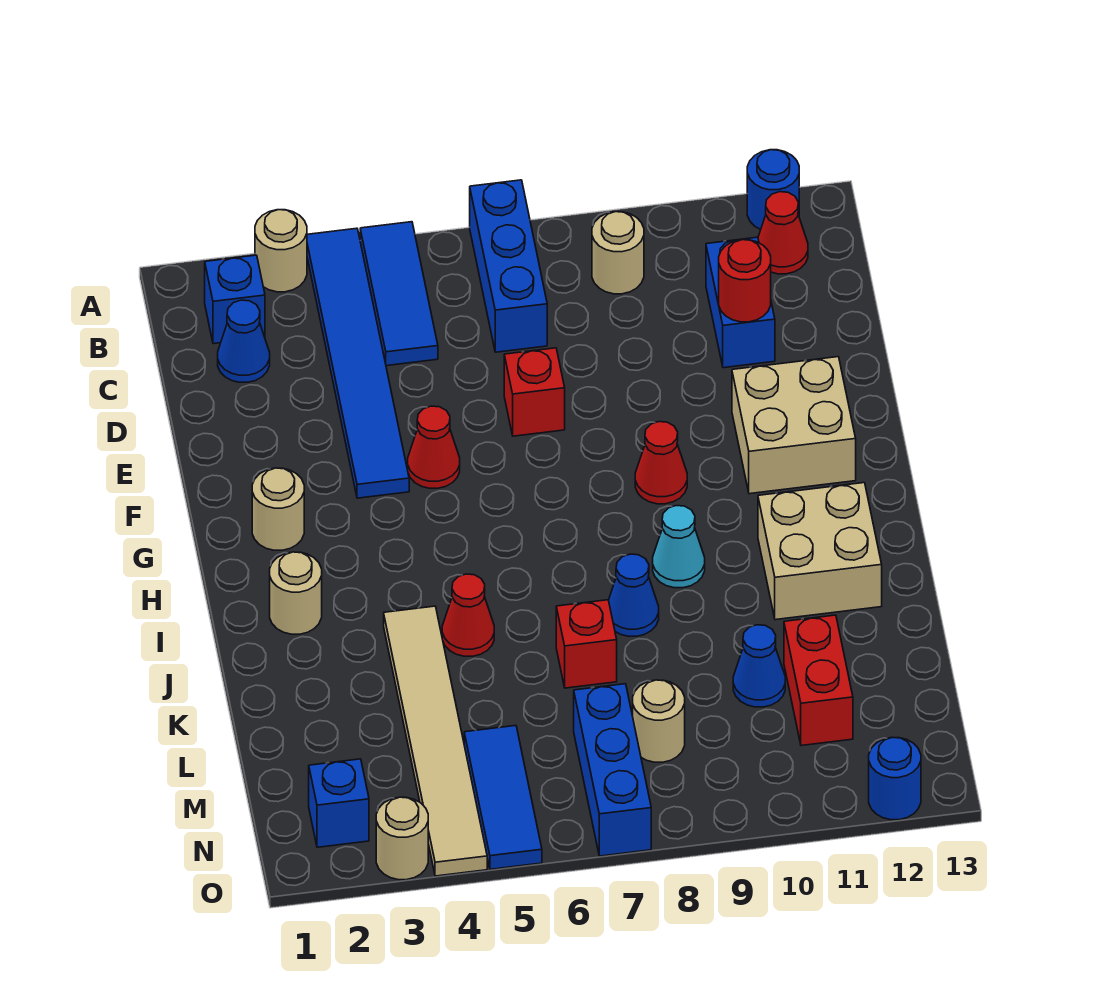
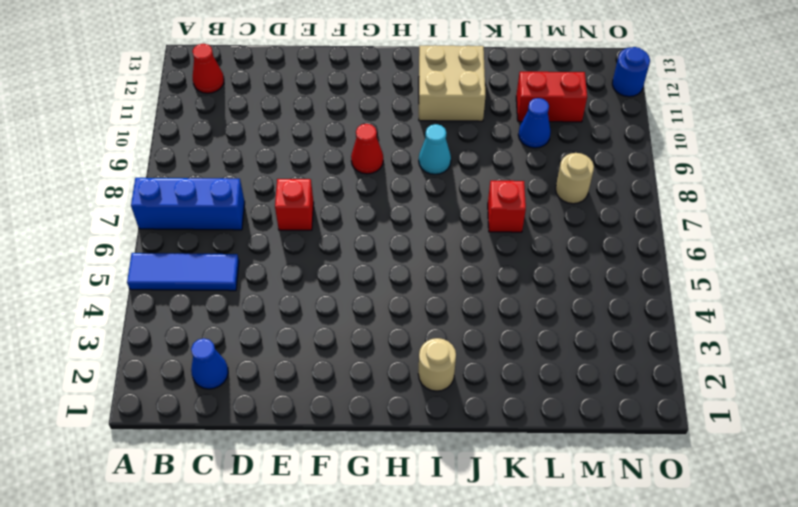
none -> tan 1x1 round brick [255,210,307,292]
none -> blue 1x6 tile [307,228,409,498]
none -> blue 1x1 round brick [747,150,799,230]
none -> blue 1x1 brick [205,255,265,344]

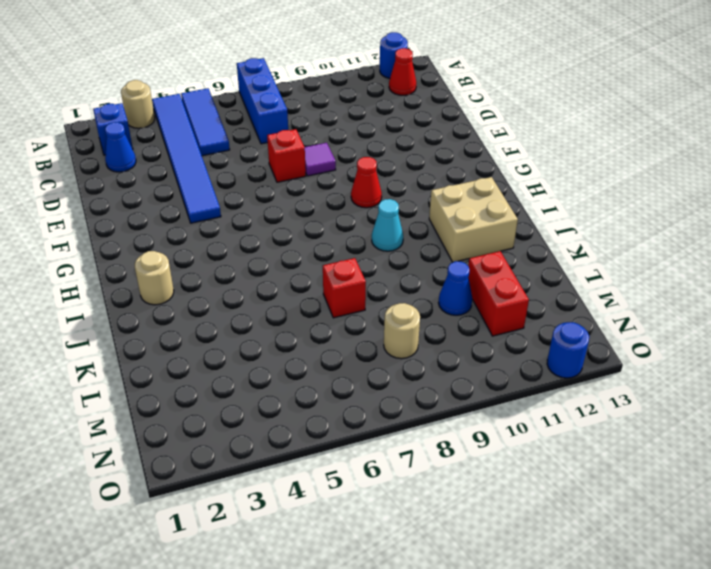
purple 1x1 tile [305,143,336,176] -> none
none -> tan 1x1 round brick [592,212,644,294]
none -> blue 1x2 brick [706,237,775,368]
none -> red 1x1 cone [408,406,460,488]
none -> tan 2x2 brick [732,357,856,494]

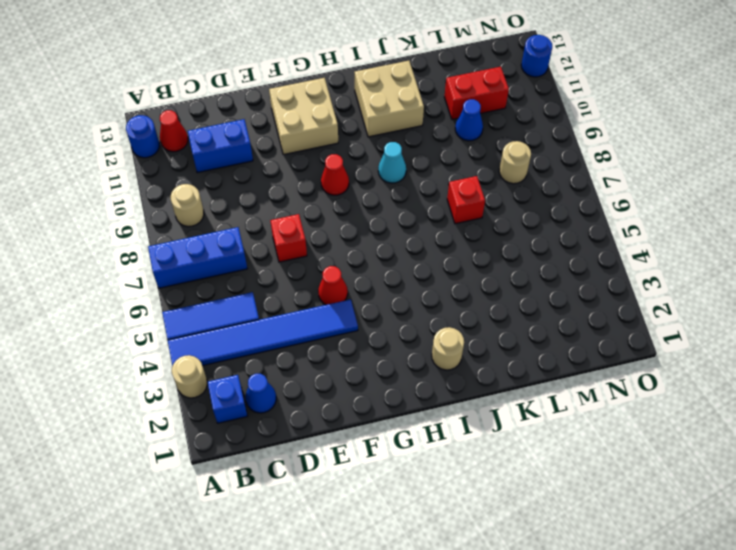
none -> tan 1x1 round brick [252,468,304,550]
none -> tan 1x6 tile [384,606,487,876]
none -> red 1x1 cone [442,574,494,656]
none -> blue 1x1 cone [609,554,659,636]

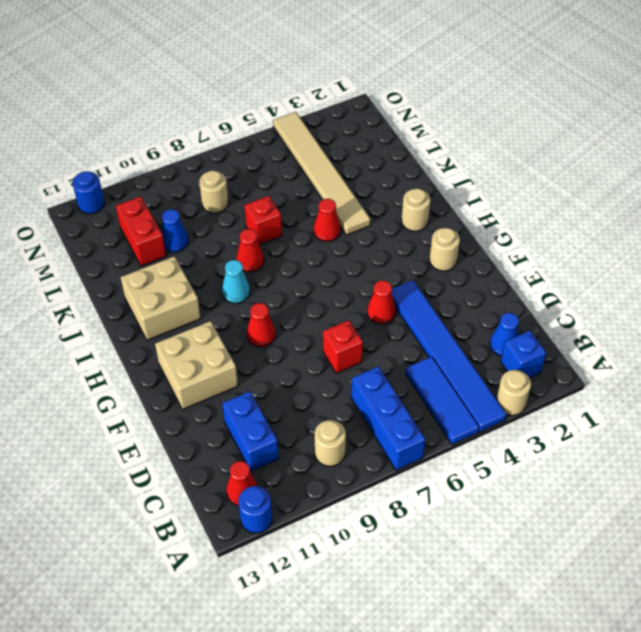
red 1x1 cone [236,229,264,272] -> blue 1x1 cone [609,554,659,636]
none -> blue 1x3 tile [464,726,542,869]
none -> blue 1x3 brick [574,684,651,856]
none -> blue 1x1 brick [309,759,369,847]
none -> tan 1x1 round brick [376,797,428,880]

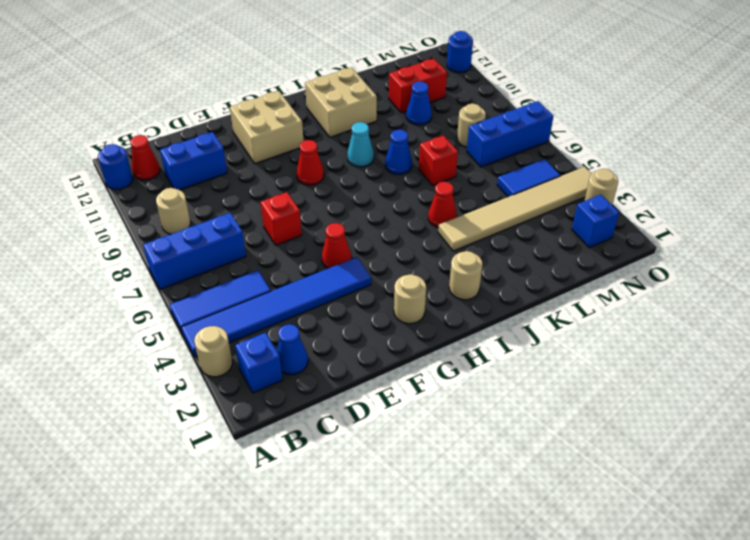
blue 1x2 tile [497,159,560,197] -> blue 1x3 tile [464,726,542,869]
none -> red 1x1 round brick [719,240,771,322]

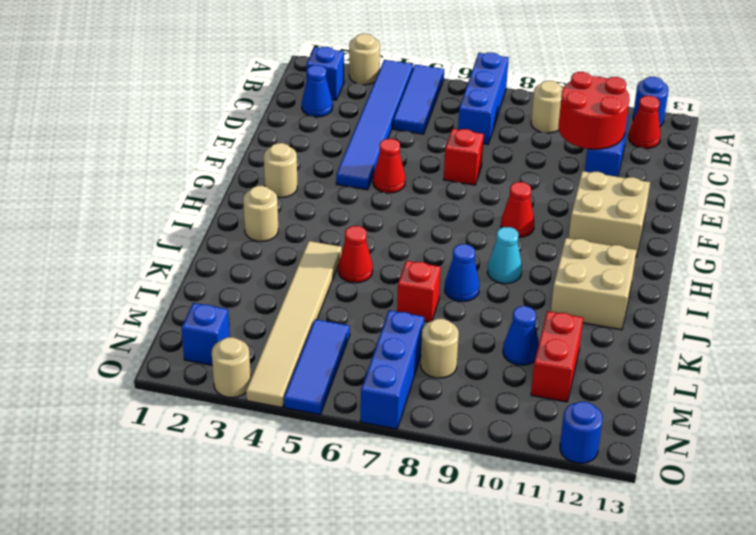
red 2x2 round brick [558,72,629,149] -> red 1x1 round brick [719,240,771,322]

